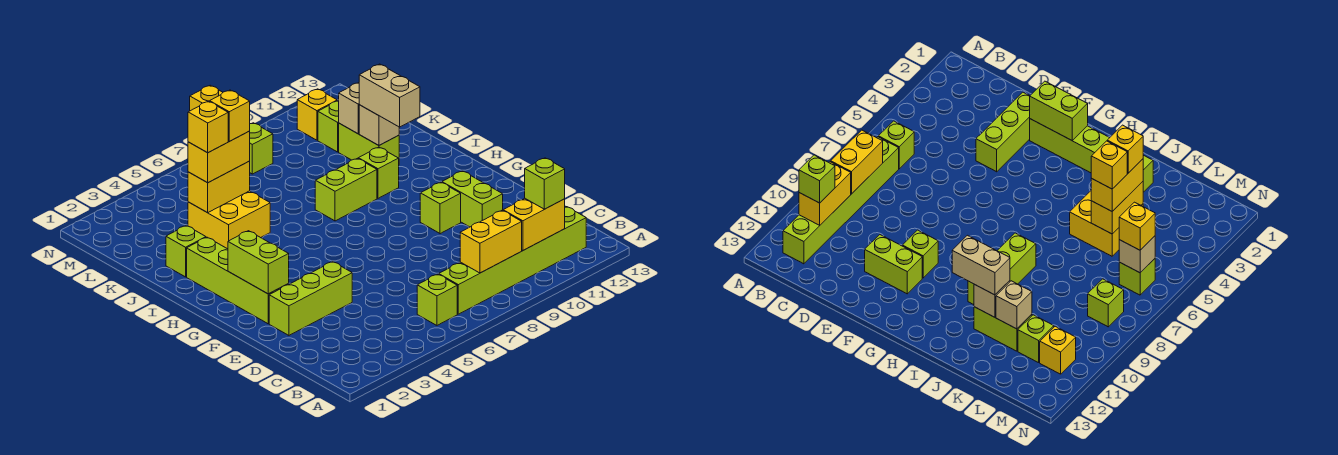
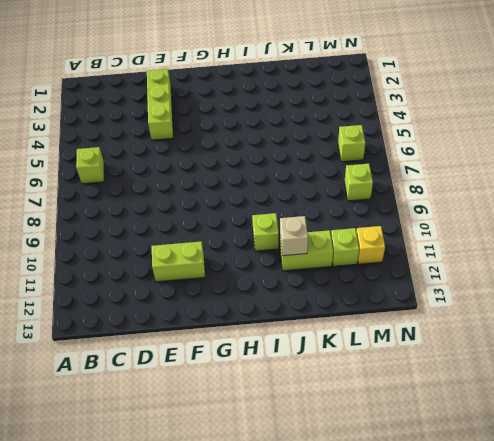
none -> lime 1x6 brick [439,207,586,314]
none -> lime 1x4 brick [187,237,289,324]
none -> lime 1x1 brick [420,182,461,234]

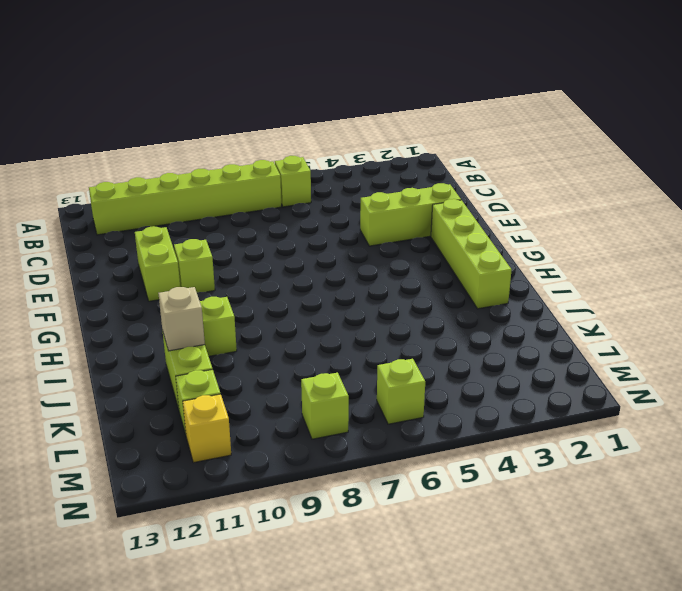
none -> lime 1x2 brick [315,158,377,221]
none -> lime 1x1 brick [166,226,206,277]
none -> yellow 2x2 brick [188,191,270,249]

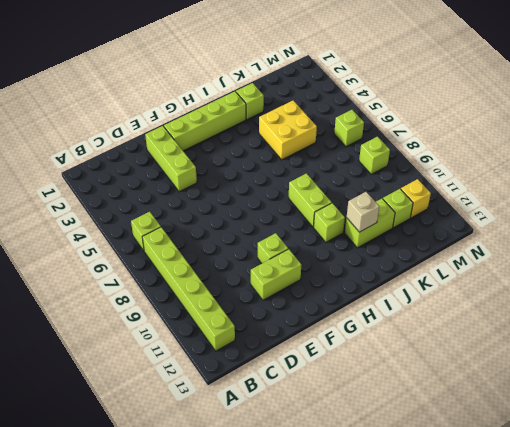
none -> yellow 1x2 brick [460,210,522,273]
none -> yellow 1x2 brick [503,199,565,250]
none -> lime 1x2 brick [228,231,289,294]

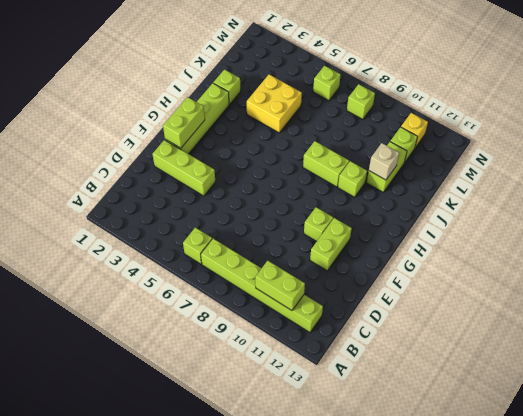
lime 1x2 brick [255,261,305,310] -> yellow 1x2 brick [503,199,565,250]
none -> yellow 1x2 brick [460,210,522,273]
none -> yellow 1x2 brick [188,161,250,213]
none -> tan 1x1 brick [339,83,359,134]

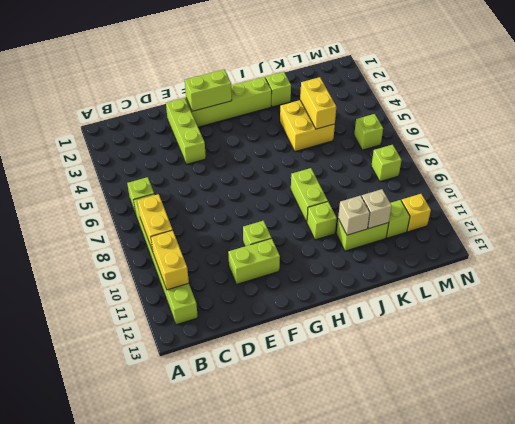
none -> tan 1x1 brick [1119,236,1155,273]
none -> lime 1x1 brick [525,158,565,209]
none -> tan 1x2 brick [359,64,420,127]

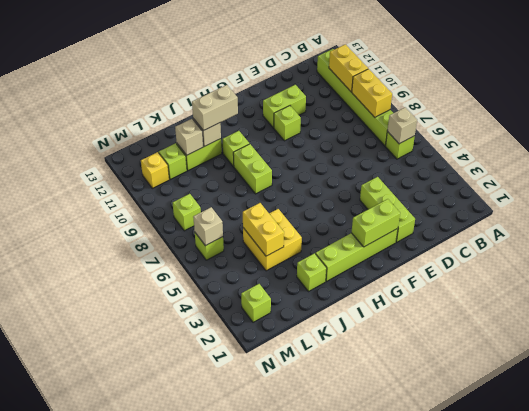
tan 1x1 brick [387,107,417,144] -> none
lime 1x1 brick [241,284,271,322] -> lime 1x1 brick moved to [525,158,565,209]
none -> yellow 1x2 brick [188,131,250,183]
none -> yellow 1x1 brick [190,85,223,111]
none -> yellow 1x1 brick [188,101,228,153]

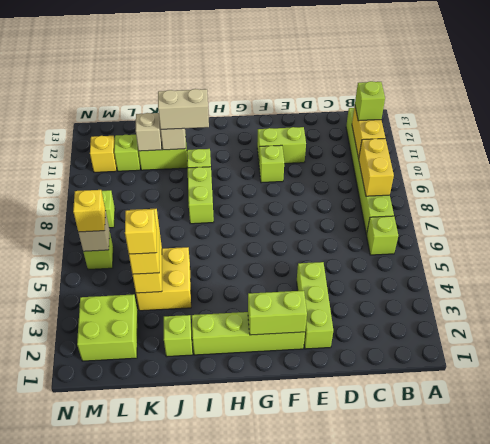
lime 2x2 brick [77,294,138,361] -> none
none -> yellow 1x1 brick [210,90,250,141]

